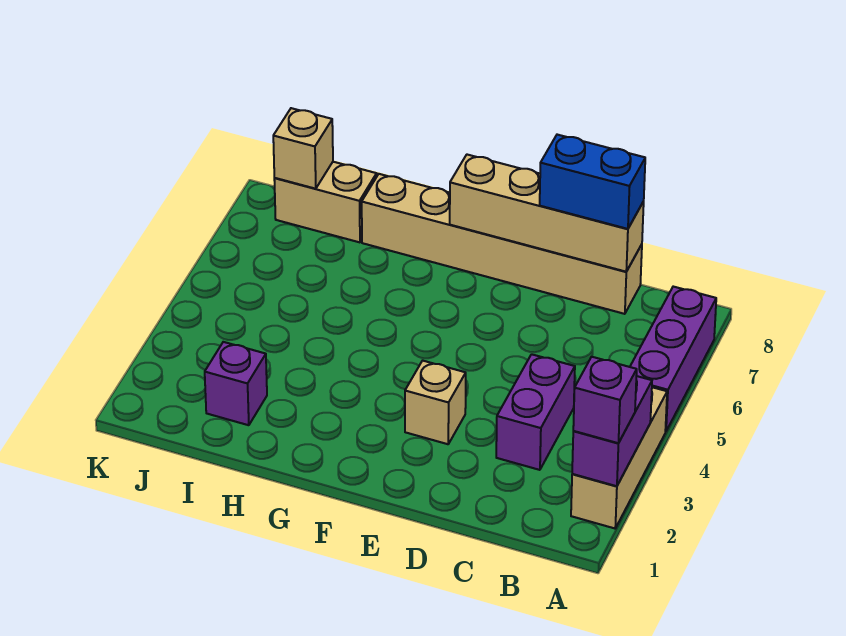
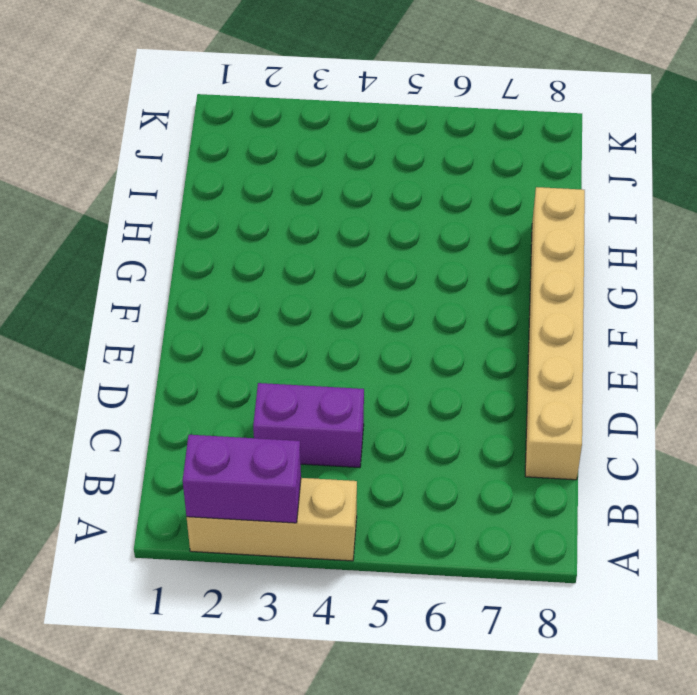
none -> purple 1x3 brick [630,287,716,431]
none -> tan 1x1 brick [405,361,466,444]
none -> purple 1x1 brick [205,342,267,425]

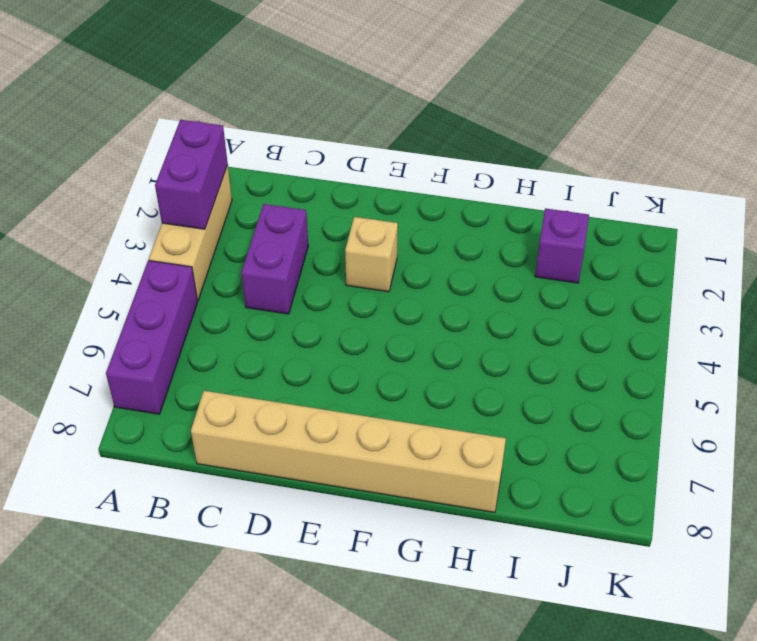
none -> tan 1x2 brick [274,162,377,242]
none -> tan 1x4 brick [450,155,644,272]
none -> tan 1x1 brick [273,108,333,189]

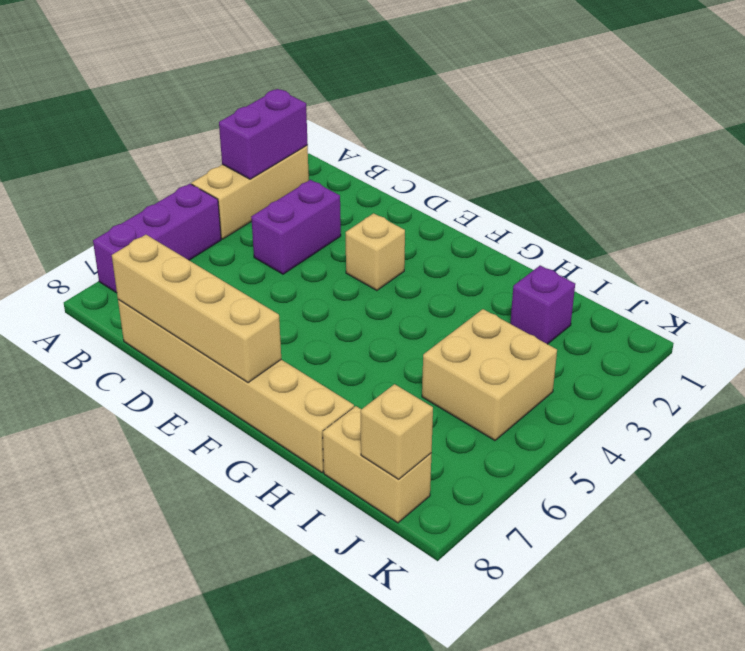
tan 2x2 brick [422,309,557,440] -> none
none -> purple 1x1 brick [573,357,637,443]
none -> blue 1x2 brick [540,135,645,229]

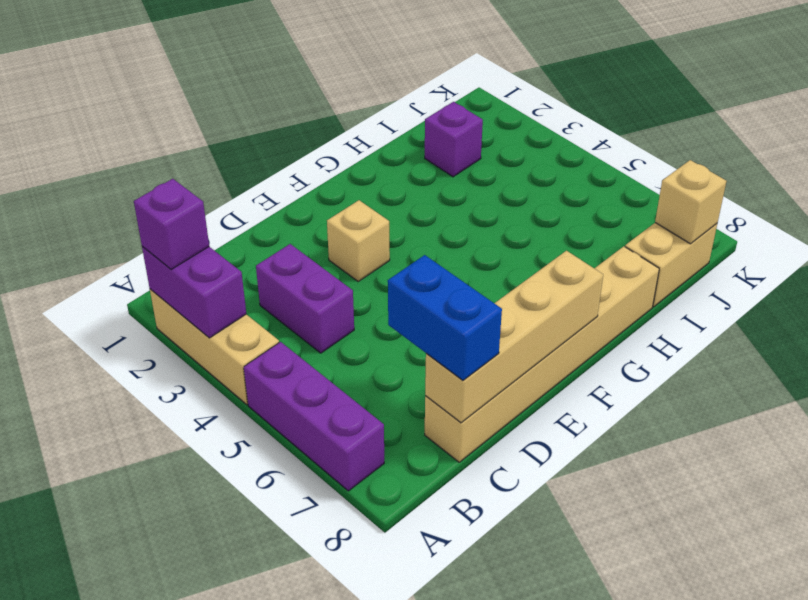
blue 1x2 brick [388,255,502,380] -> blue 1x2 brick turned to [540,135,645,229]

